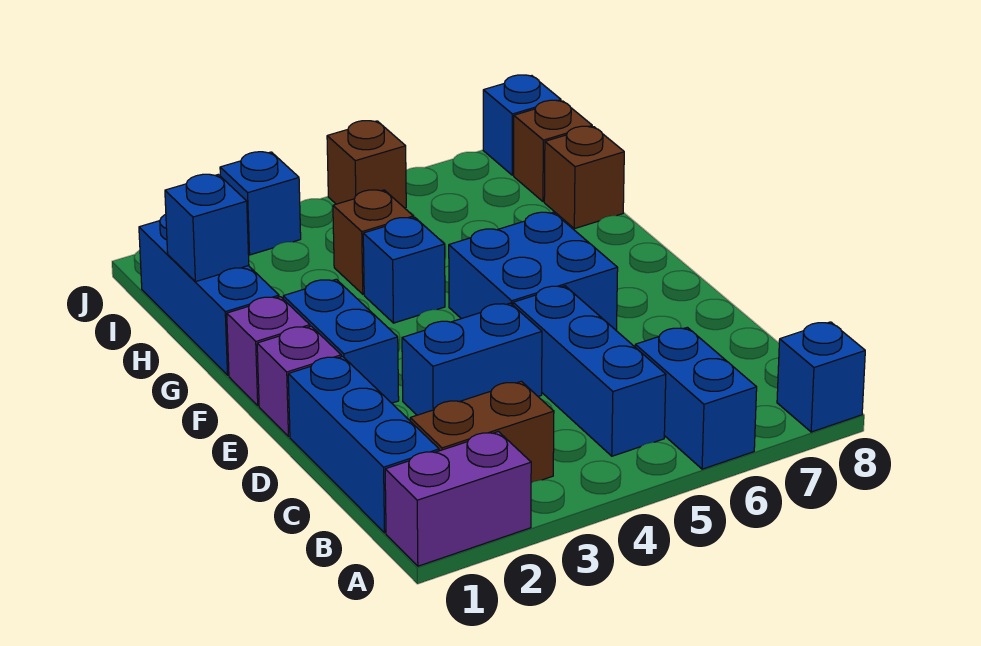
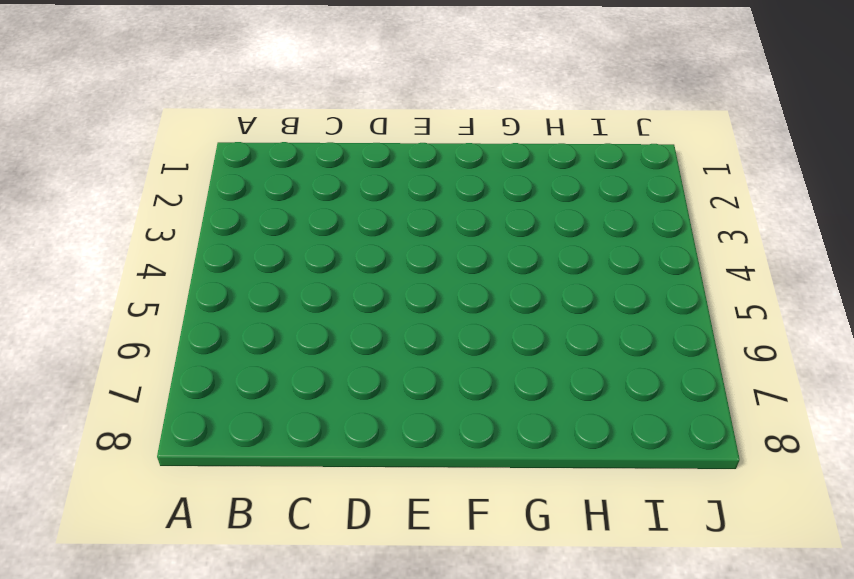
none -> purple 1x2 brick [385,432,531,566]
none -> blue 1x2 brick [635,327,757,469]
none -> blue 1x1 brick [777,322,865,432]

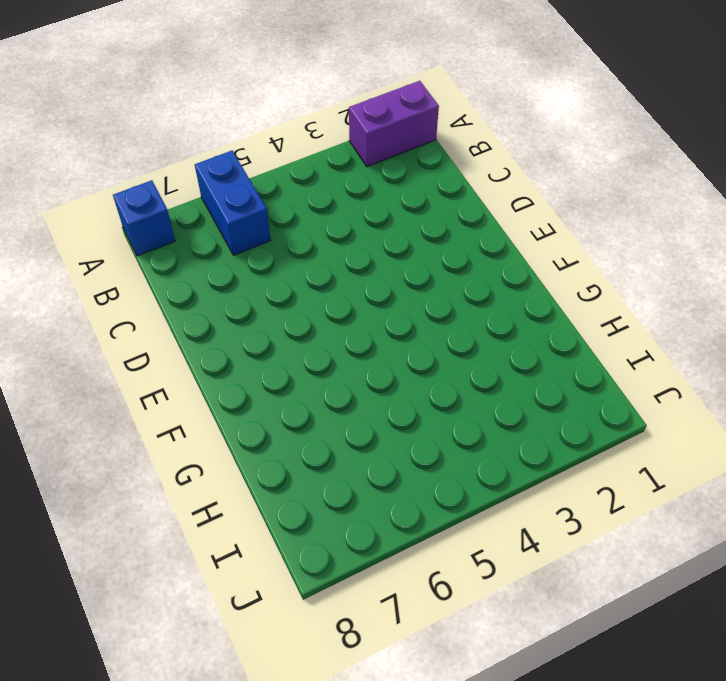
none -> blue 1x3 brick [288,356,439,533]
none -> brown 1x2 brick [410,381,554,483]
none -> blue 1x3 brick [513,286,666,456]

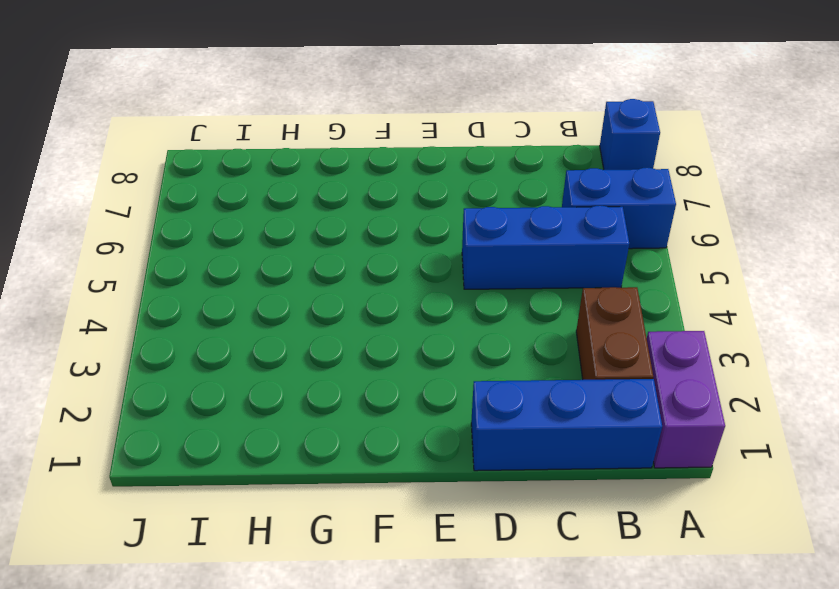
none -> blue 1x2 brick [402,303,542,415]
none -> purple 1x1 brick [257,326,341,437]
none -> blue 1x2 brick [283,279,399,403]

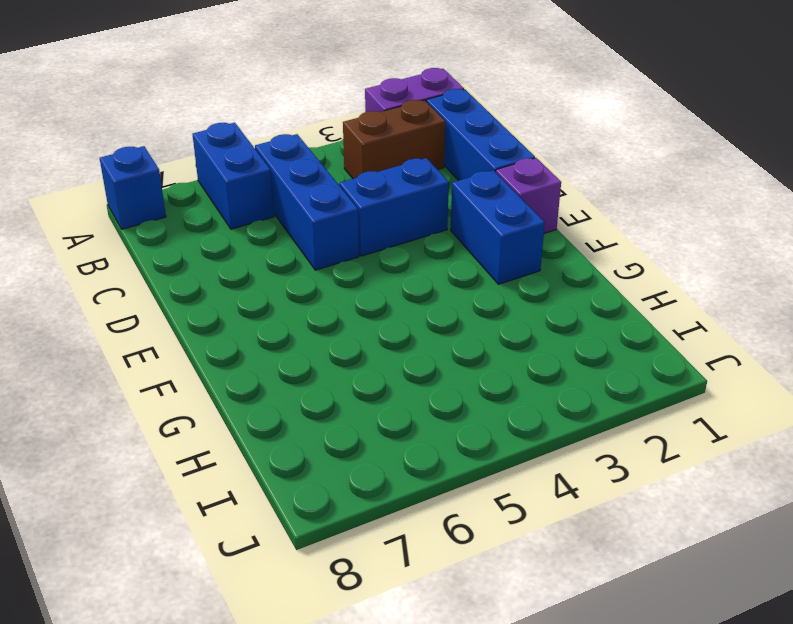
none -> blue 2x2 brick [449,212,618,331]
none -> purple 1x1 brick [227,297,310,406]
none -> blue 1x3 brick [139,214,279,375]

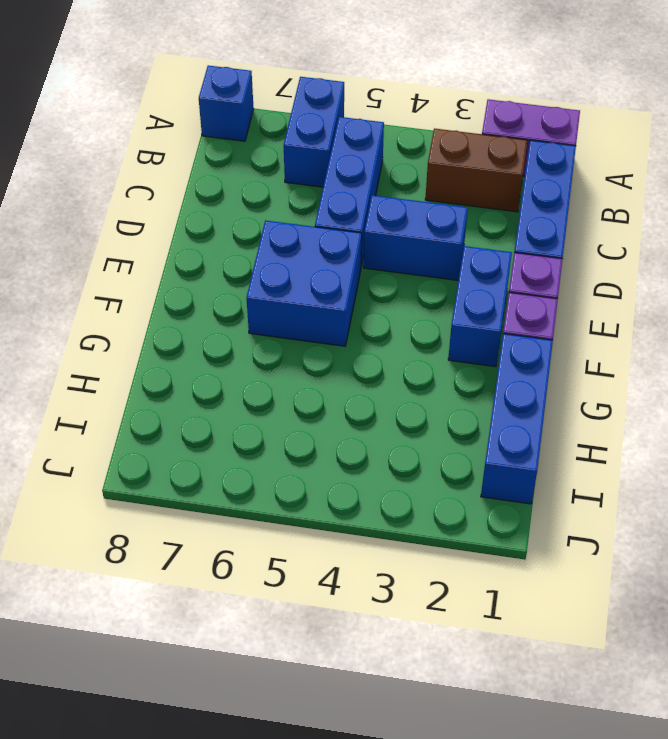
none -> blue 1x1 brick [363,217,445,323]
none -> brown 1x1 brick [333,190,413,294]
none -> brown 1x1 brick [544,126,624,229]

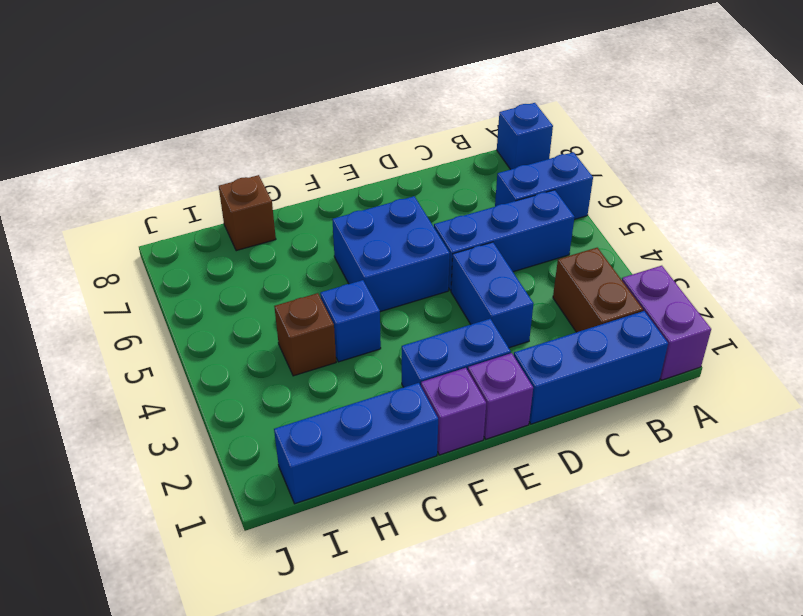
none -> brown 1x1 brick [514,100,592,202]
none -> blue 1x1 brick [220,152,301,255]
none -> brown 1x1 brick [327,121,406,208]

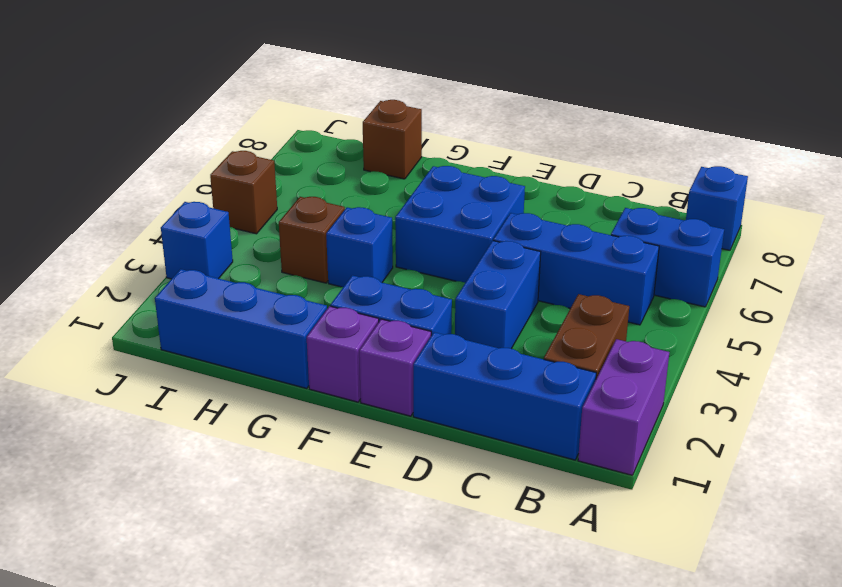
none -> brown 1x1 brick [514,100,592,202]
none -> blue 1x1 brick [483,75,561,175]
none -> blue 1x1 brick [165,174,249,282]

